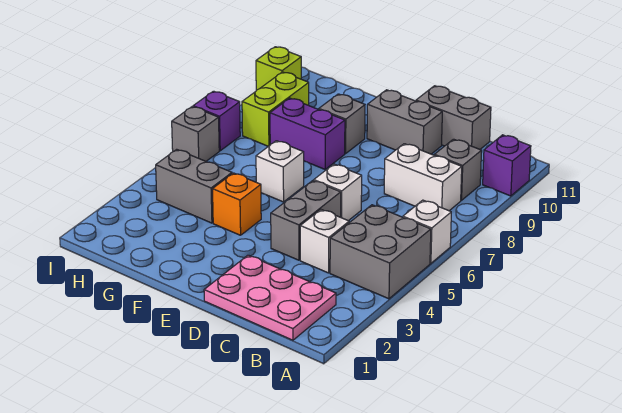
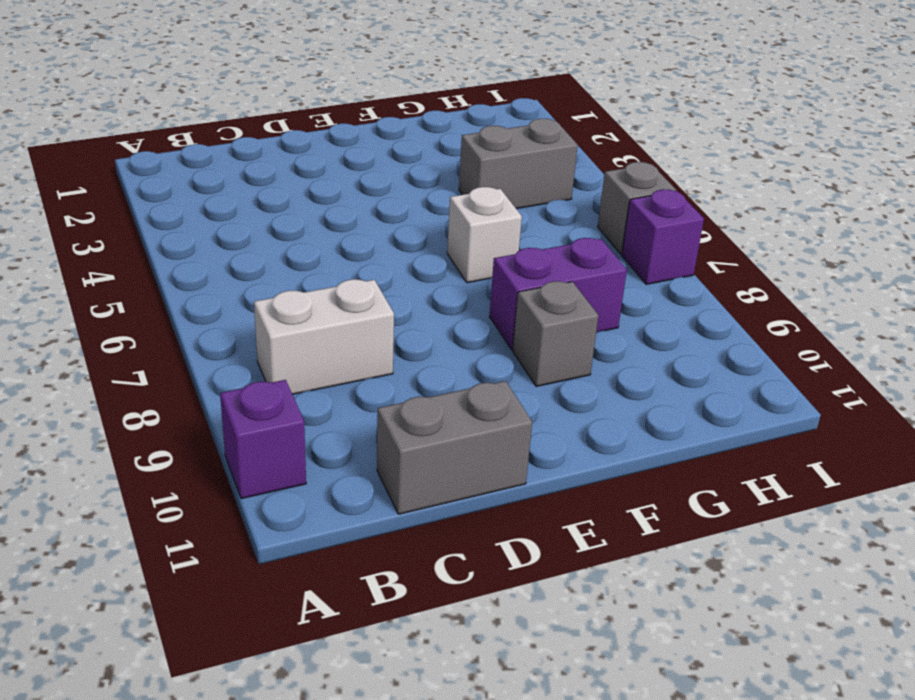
none -> grey 2x2 brick [330,205,431,299]
none -> white 1x1 brick [403,200,451,263]
none -> pink 2x3 plate [204,255,336,340]

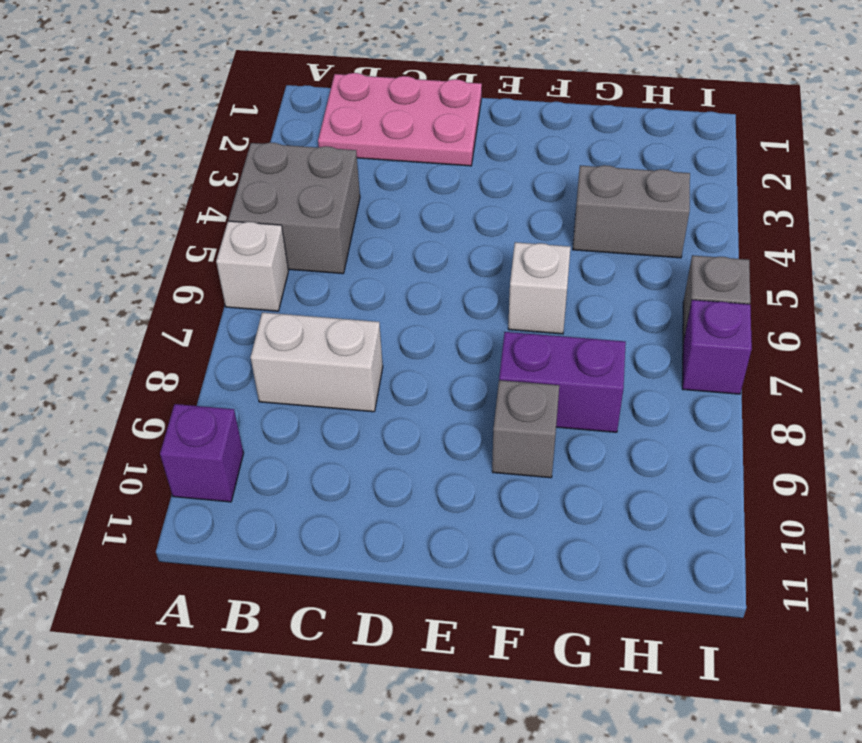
none -> grey 1x1 brick [434,139,482,200]
none -> white 1x1 brick [300,210,349,273]
none -> grey 1x2 brick [416,86,491,149]

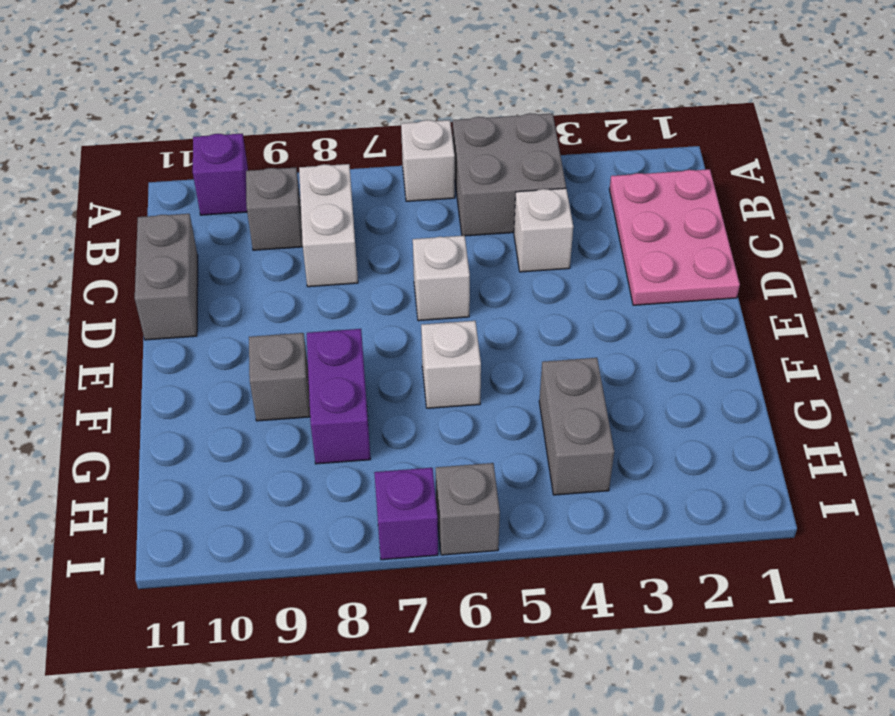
none -> grey 1x2 brick [271,181,341,260]
none -> grey 1x2 brick [367,90,442,154]
none -> orange 1x1 brick [213,173,261,235]

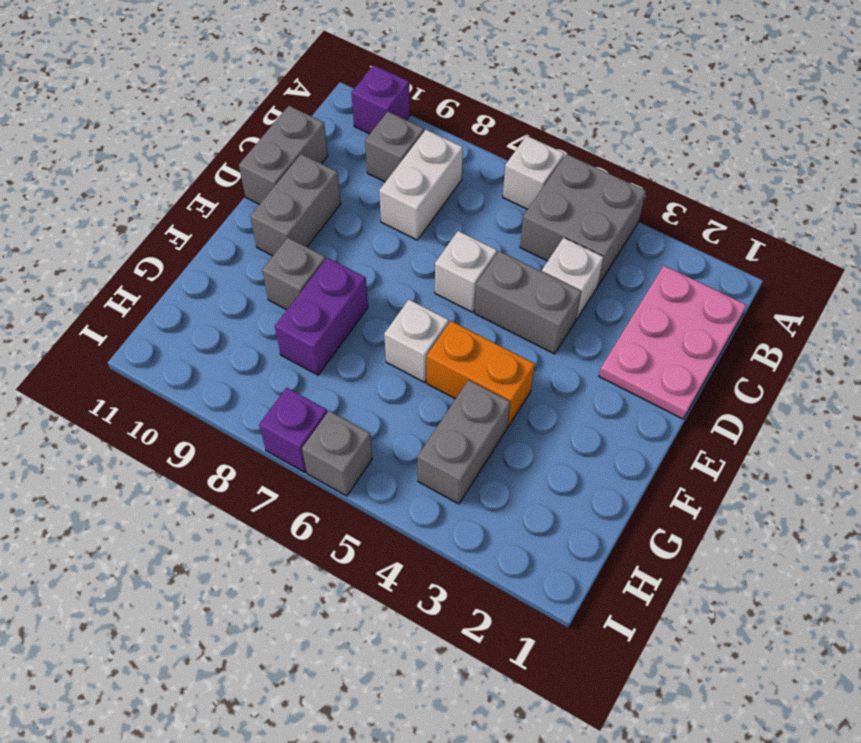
orange 1x2 brick [427,321,535,426] -> orange 1x1 brick [213,173,261,235]
none -> lime 1x2 brick [242,72,309,146]
none -> lime 1x1 brick [256,47,301,90]

